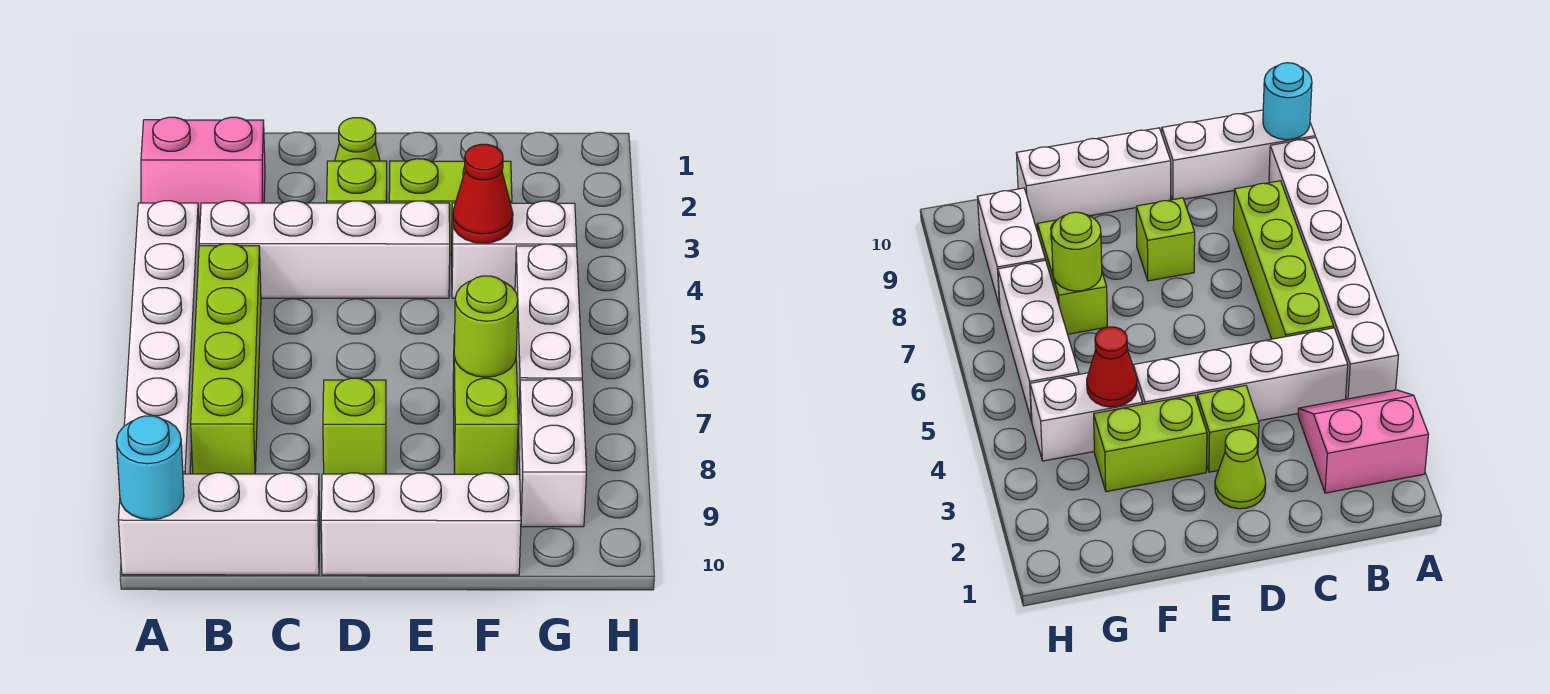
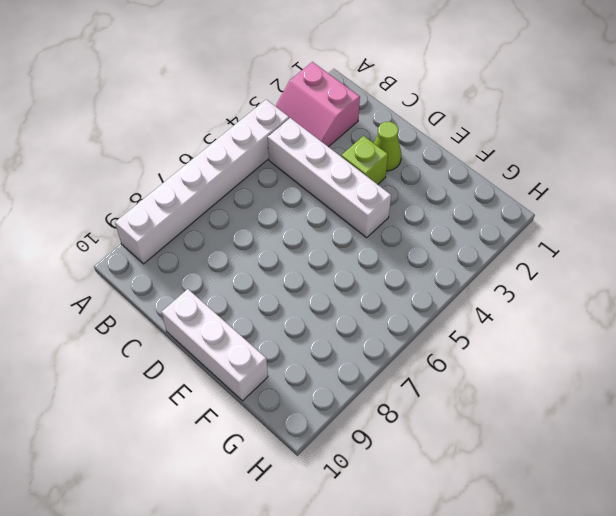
none -> white 1x3 brick [118,473,320,575]
none -> lime 1x4 brick [191,244,261,474]
none -> lime 1x1 brick [323,378,386,474]

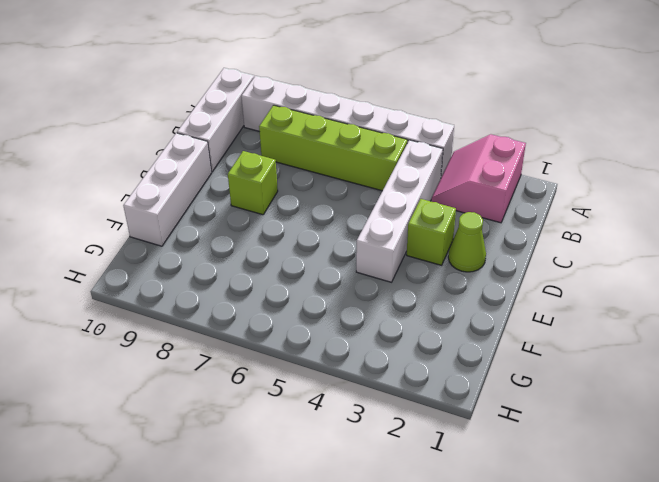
none -> lime 1x2 brick [389,159,512,256]
none -> white 1x2 brick [452,201,577,298]
none -> lime 1x2 brick [453,334,518,474]

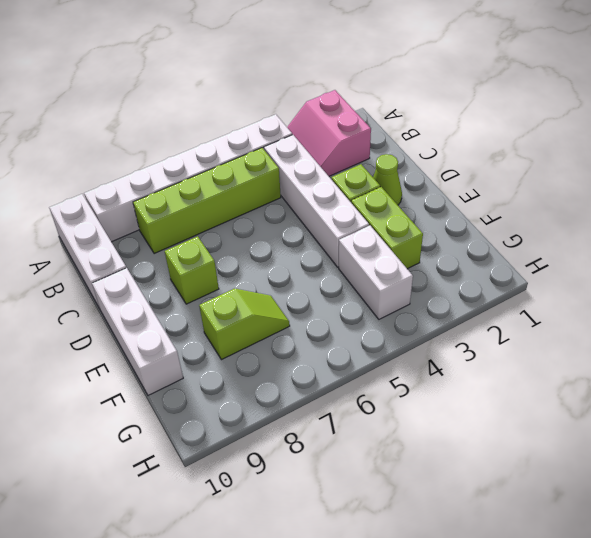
lime 1x2 slope [199,288,290,360] -> lime 1x2 brick [453,334,518,474]
none -> white 1x3 brick [515,244,582,431]
none -> white 1x2 brick [518,379,586,527]
none -> cyan 1x1 round brick [116,416,184,520]

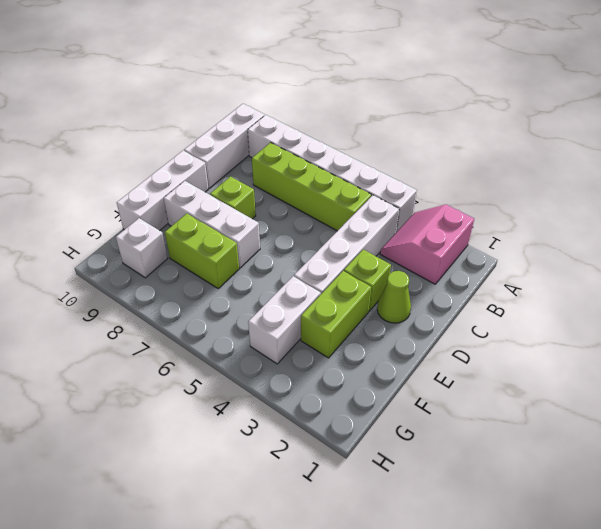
white 1x3 brick [164,181,260,268] -> white 1x3 brick moved to [515,244,582,431]
white 1x1 brick [116,218,168,278] -> white 1x2 brick [518,379,586,527]
none -> cyan 1x1 round brick [116,416,184,520]
none -> red 1x1 cone [453,144,513,243]
none -> lime 1x1 round brick [454,276,518,377]

